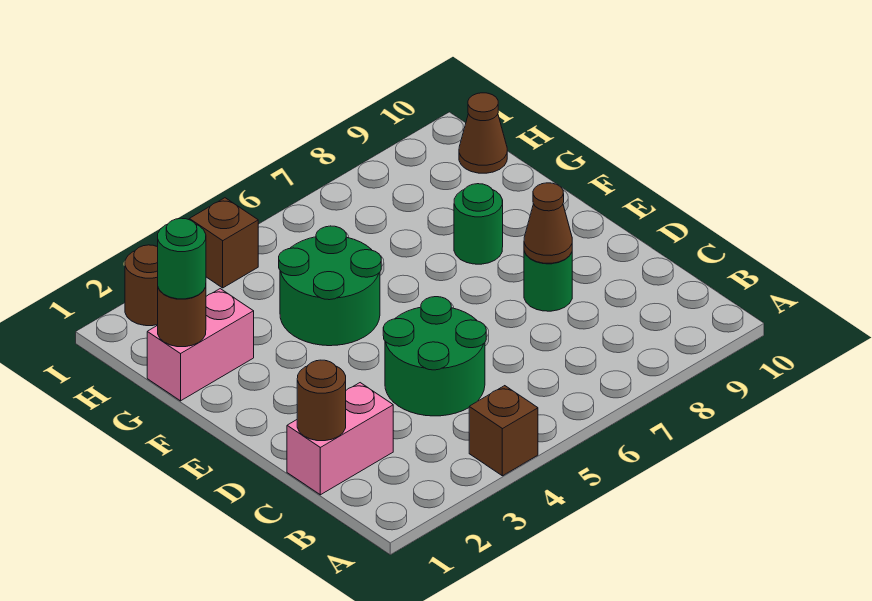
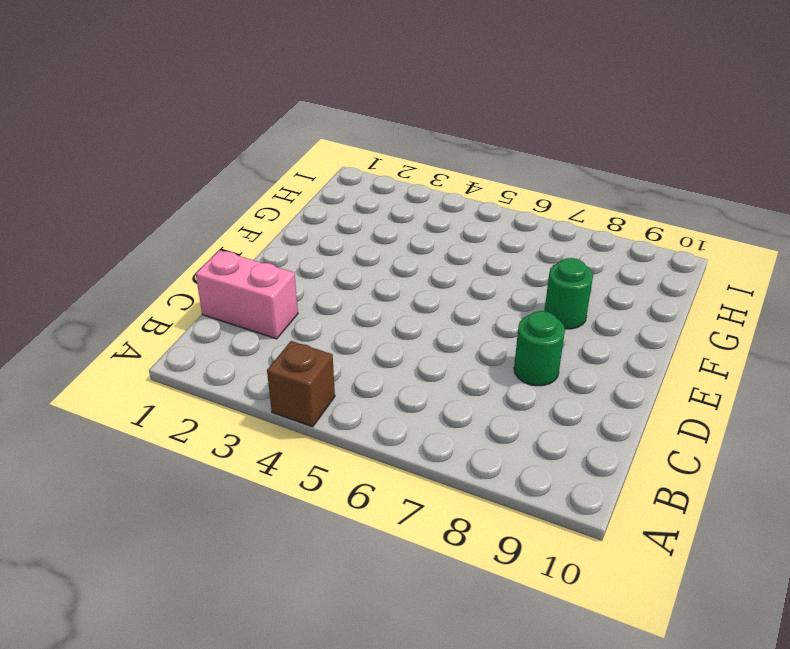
none -> green 2x2 round brick [383,297,486,416]
none -> green 2x2 round brick [279,226,381,346]
none -> pink 1x2 brick [147,289,254,401]

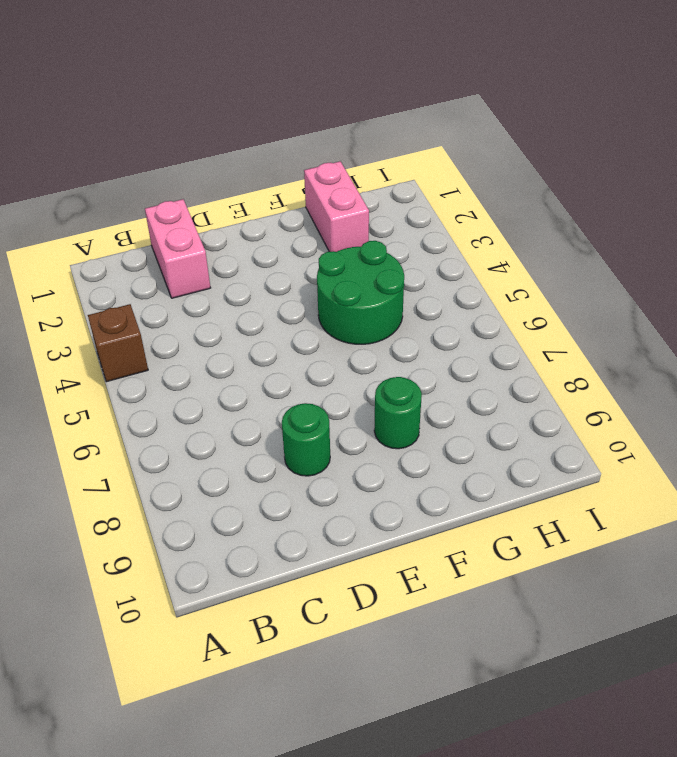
none -> green 2x2 round brick [383,297,486,416]
none -> brown 1x1 cone [459,93,507,173]
none -> brown 1x1 round brick [125,245,158,326]

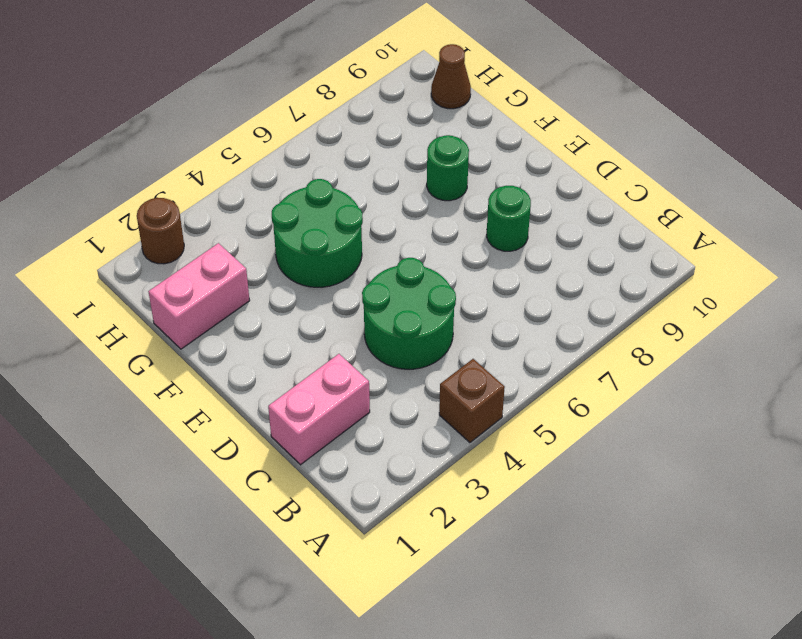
none -> brown 1x1 brick [189,198,258,288]
none -> brown 1x1 round brick [297,360,346,441]
none -> brown 1x1 cone [524,183,572,263]

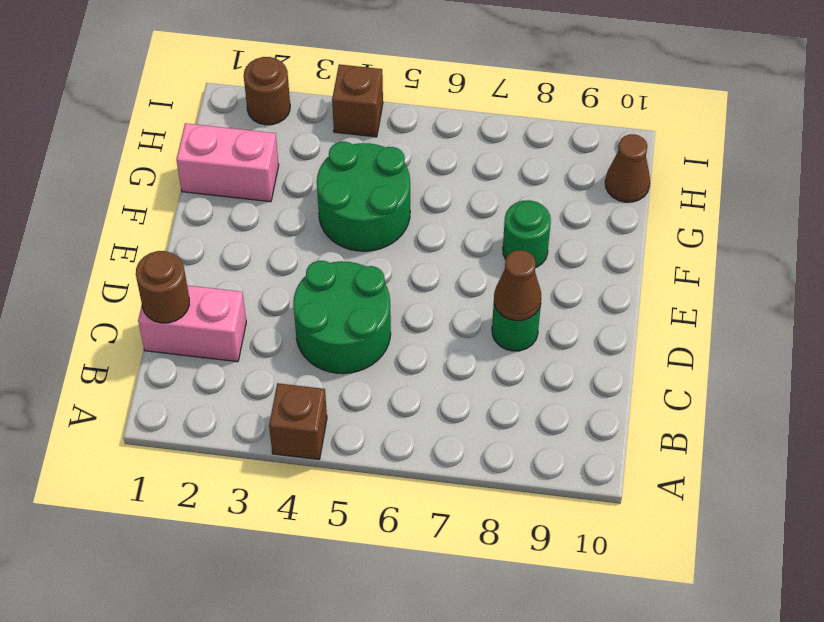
none -> brown 1x1 round brick [158,287,206,347]
none -> green 1x1 round brick [158,218,206,299]

